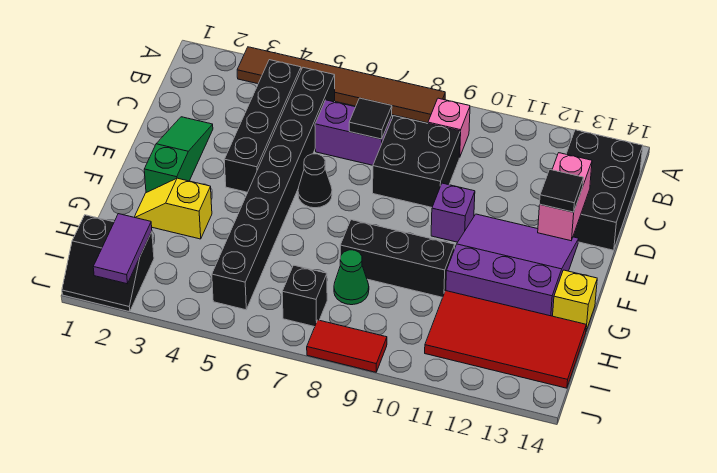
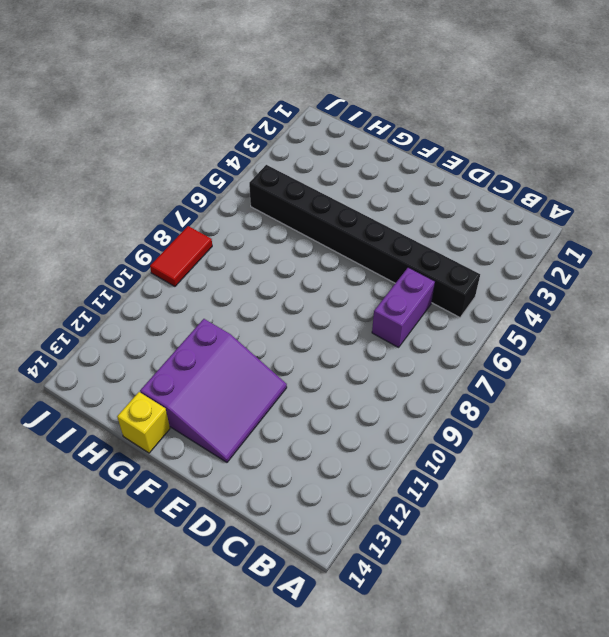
none -> brown 1x6 tile [237,47,445,123]
none -> black 1x4 brick [224,60,301,192]
none -> pink 1x1 brick [428,98,470,157]

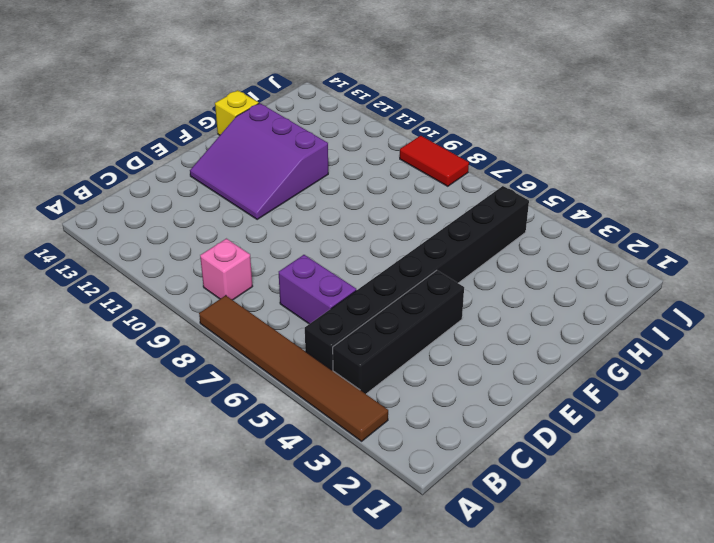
none -> black 2x3 brick [566,130,643,250]
none -> black 2x2 brick [373,116,460,207]
none -> green 1x3 slope [144,117,213,193]

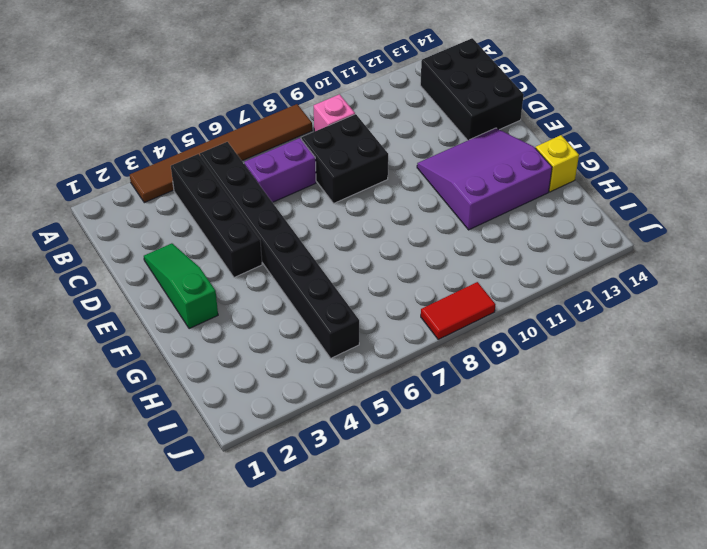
none -> black 1x1 cone [298,154,332,208]
none -> purple 1x1 brick [431,183,475,242]
none -> yellow 1x2 slope [134,178,212,239]

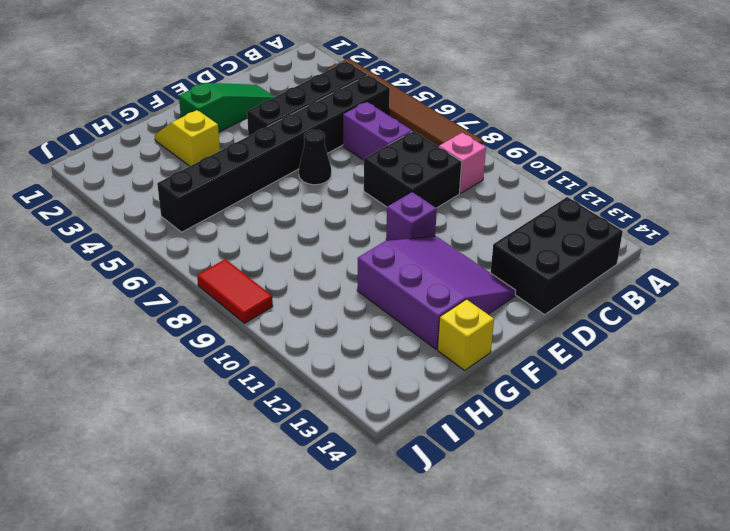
none -> black 1x3 brick [340,220,455,297]
none -> green 1x1 cone [334,250,369,305]
none -> red 2x4 tile [425,291,586,388]

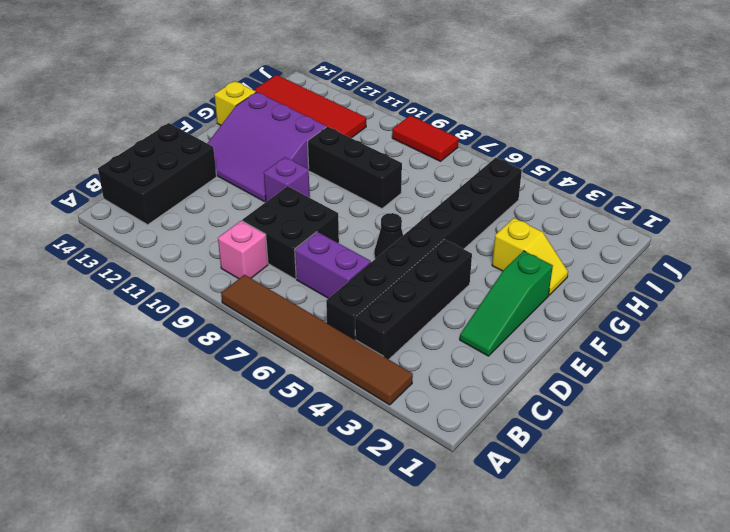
none -> green 1x1 cone [334,250,369,305]
none -> black 2x2 slope [62,215,154,312]
none -> black 1x1 brick [282,265,327,327]

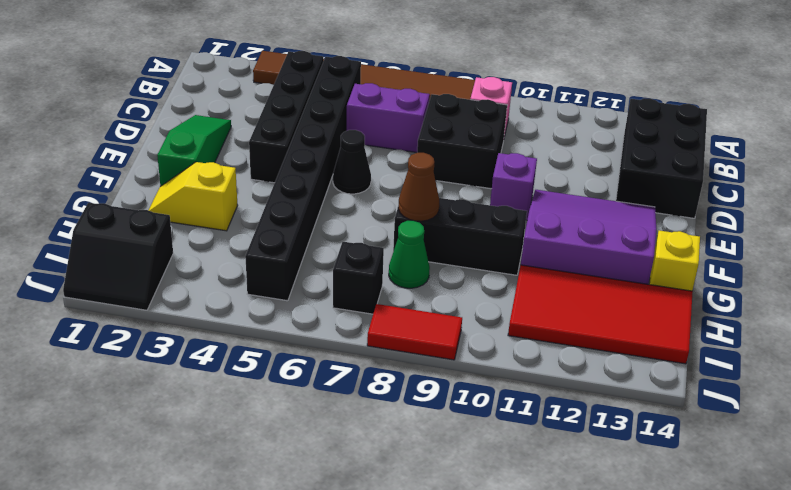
brown 1x1 cone [398,153,439,221] -> none
none -> black 1x1 tile [349,98,392,139]
none -> pink 1x2 brick [538,153,592,241]
none -> purple 1x2 tile [93,214,152,284]

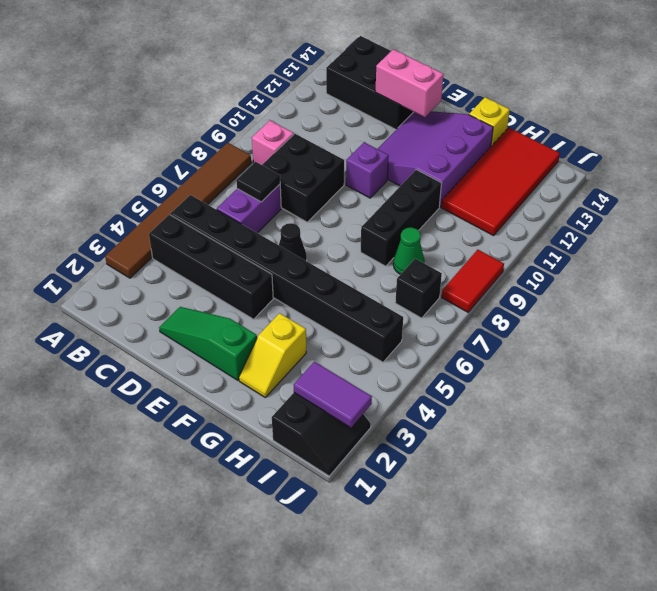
none -> black 1x1 tile [540,170,583,212]

